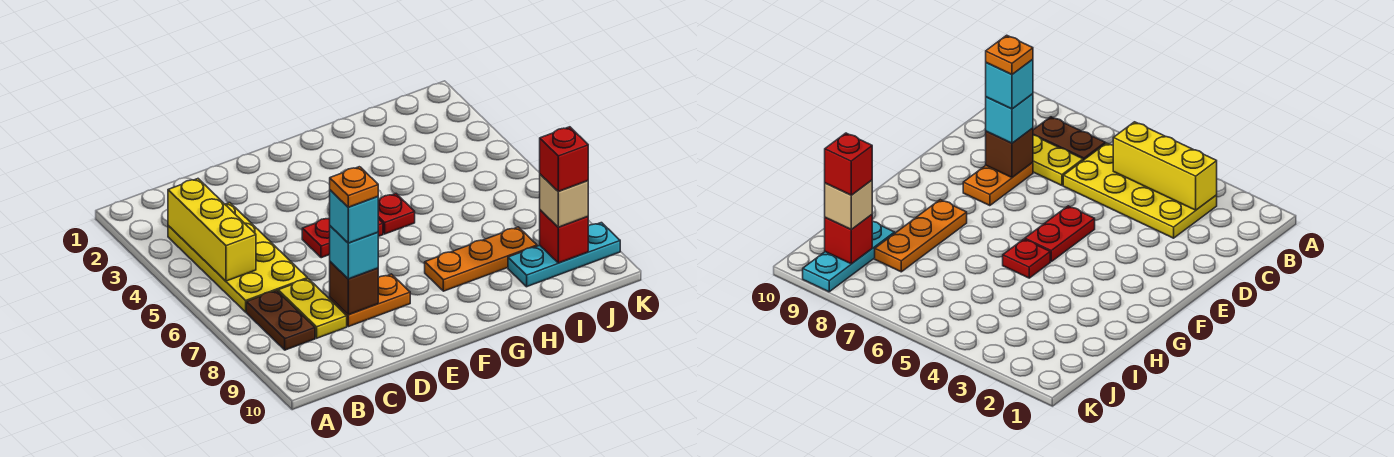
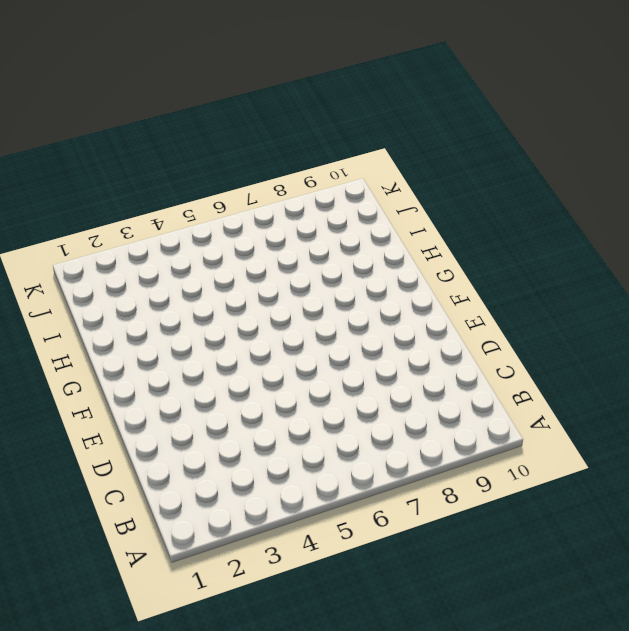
none -> yellow 2x4 plate [168,203,307,312]
none -> brown 1x2 plate [246,290,315,350]
none -> yellow 1x2 plate [278,279,347,338]

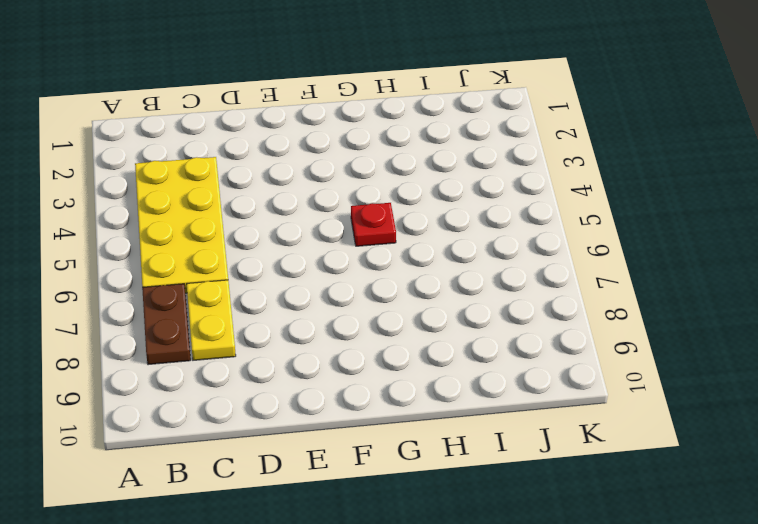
none -> orange 1x2 plate [330,274,410,327]
none -> red 1x2 plate [302,218,383,258]
none -> orange 1x3 plate [425,227,537,291]

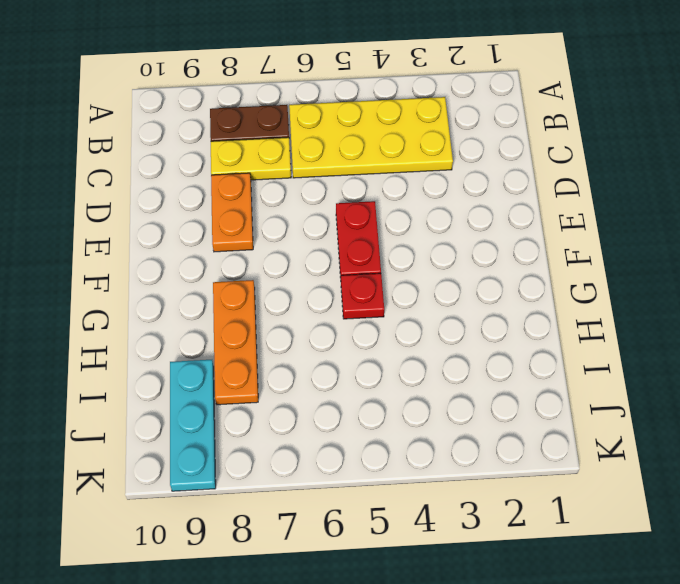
none -> yellow 1x3 brick [168,179,256,281]
none -> brown 1x1 brick [330,262,378,315]
none -> red 1x1 brick [540,210,588,263]

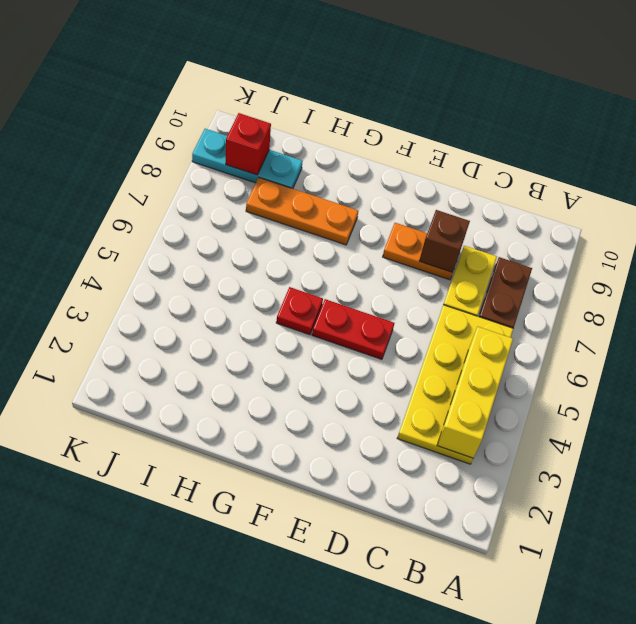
none -> cyan 1x1 brick [330,226,378,279]
none -> tan 1x1 brick [540,174,588,227]
none -> cyan 1x1 brick [330,190,378,243]

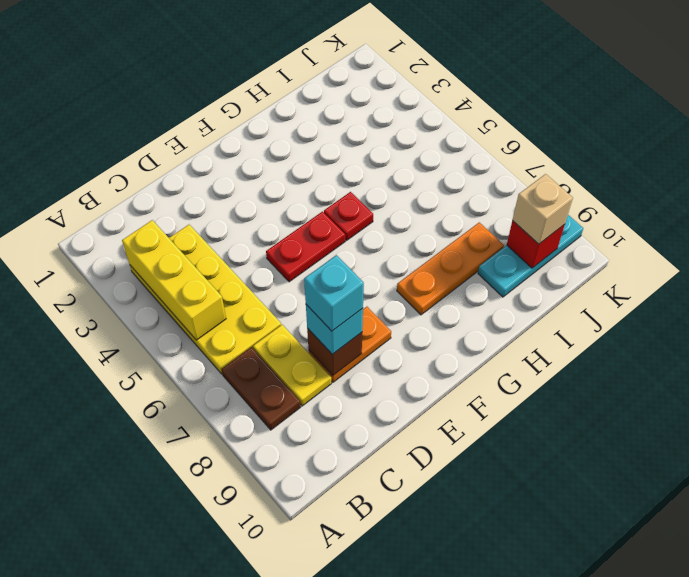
none -> red 1x1 brick [540,127,588,191]
none -> orange 1x1 plate [330,167,378,207]

